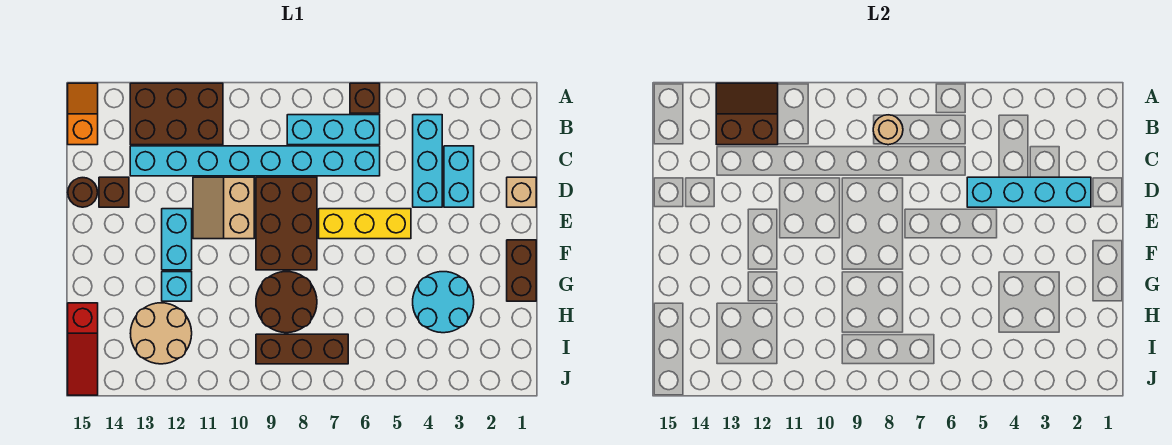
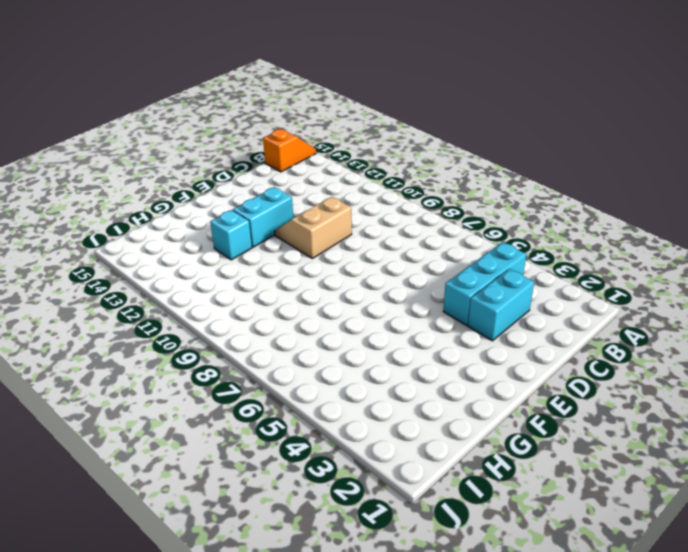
none -> brown 1x1 brick [350,83,380,113]
none -> brown 2x3 brick [130,83,223,145]
none -> cyan 1x3 brick [287,115,380,145]

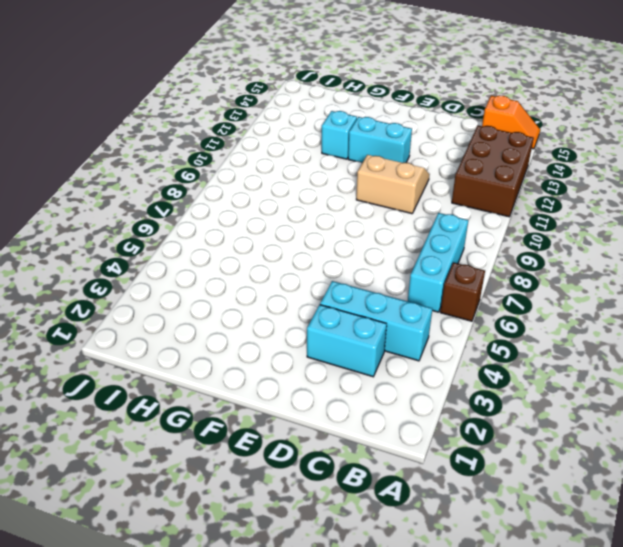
none -> cyan 1x8 brick [130,146,380,176]
none -> tan 1x1 brick [507,177,536,207]
none -> brown 2x3 brick [256,177,317,270]

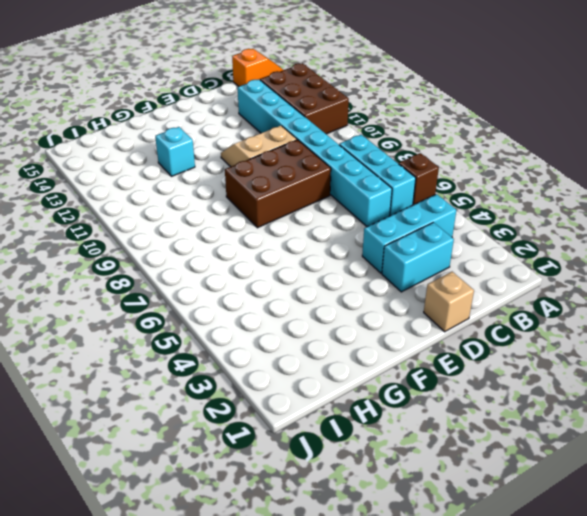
none -> brown 1x1 brick [99,177,129,207]
none -> brown 1x1 round brick [68,178,98,207]
none -> yellow 1x3 brick [319,209,411,239]

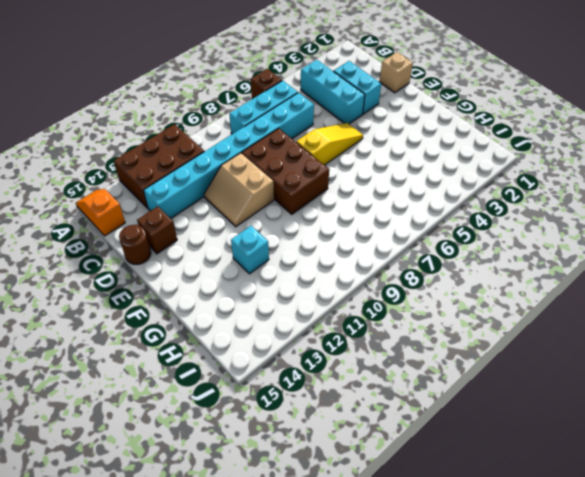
yellow 1x3 slope [296,123,363,165] -> yellow 1x3 brick [319,209,411,239]
none -> cyan 1x2 brick [162,209,192,270]
none -> brown 1x2 brick [507,240,536,301]
none -> cyan 2x2 round brick [413,272,474,333]

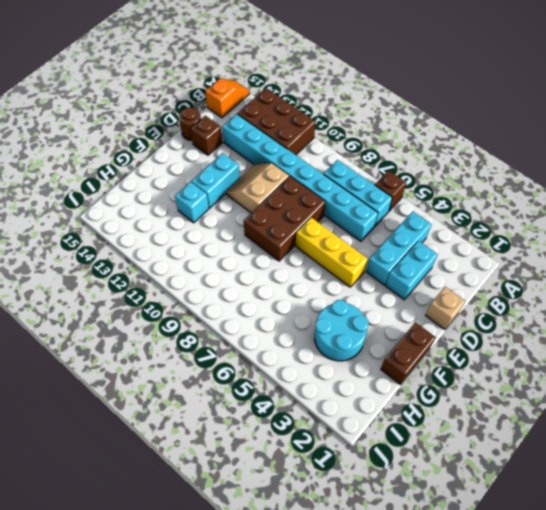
none -> brown 2x2 round brick [256,272,317,333]
none -> tan 2x2 round brick [130,303,192,364]
none -> red 1x3 slope [68,303,98,395]

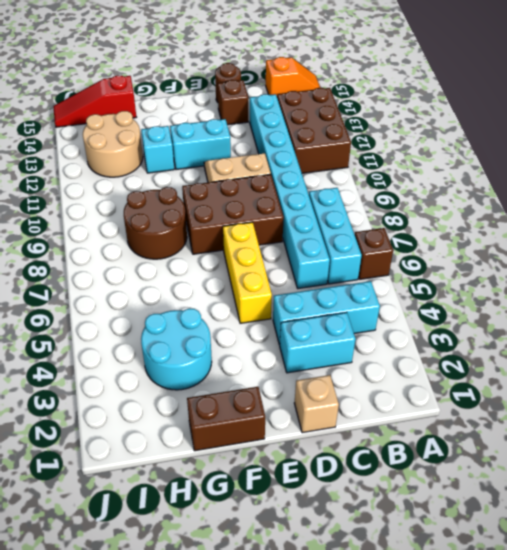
none -> brown 1x3 brick [256,334,348,364]
none -> brown 2x2 slope [716,83,778,145]
none -> tan 1x1 round brick [873,115,903,145]

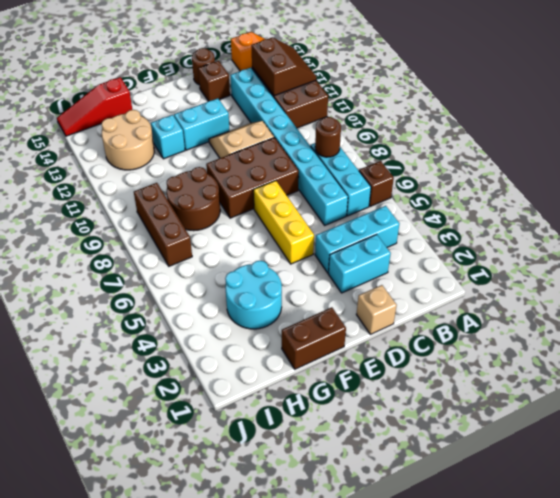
brown 1x1 round brick [315,117,341,157] -> tan 1x1 round brick [873,115,903,145]
none -> cyan 1x4 brick [967,177,1091,207]

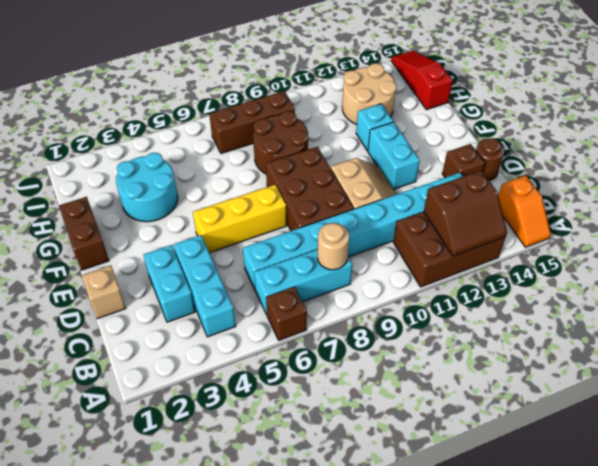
none -> cyan 1x4 brick [967,177,1091,207]

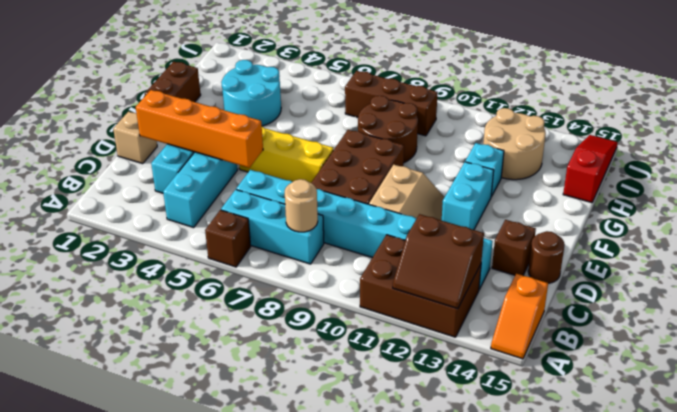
orange 1x4 brick [136,90,263,168] -> cyan 1x4 brick [967,177,1091,207]

